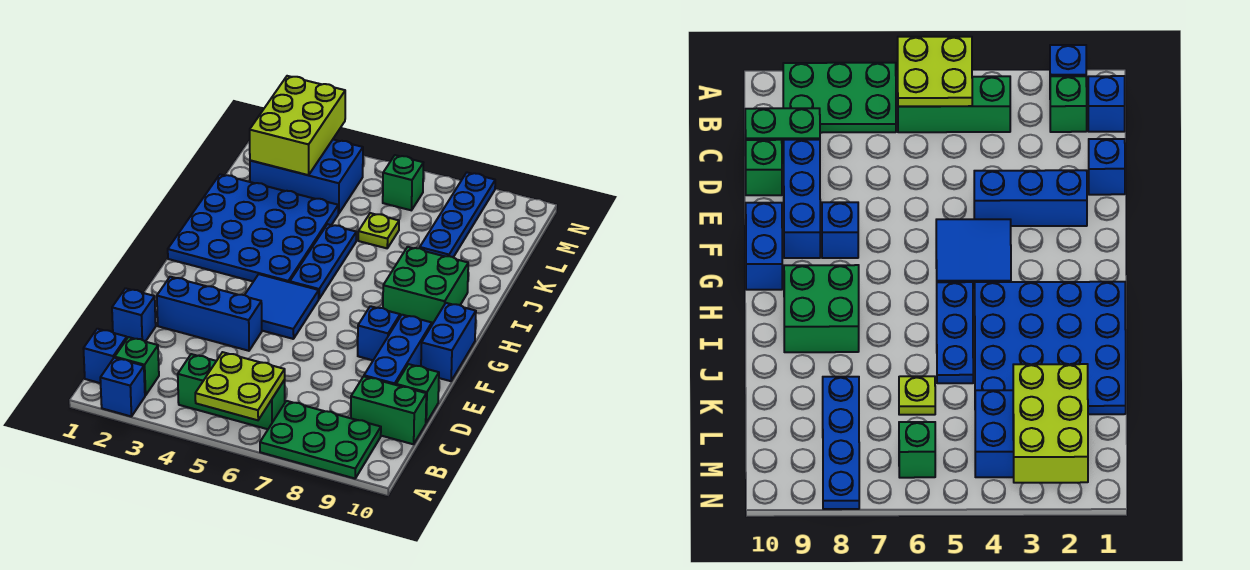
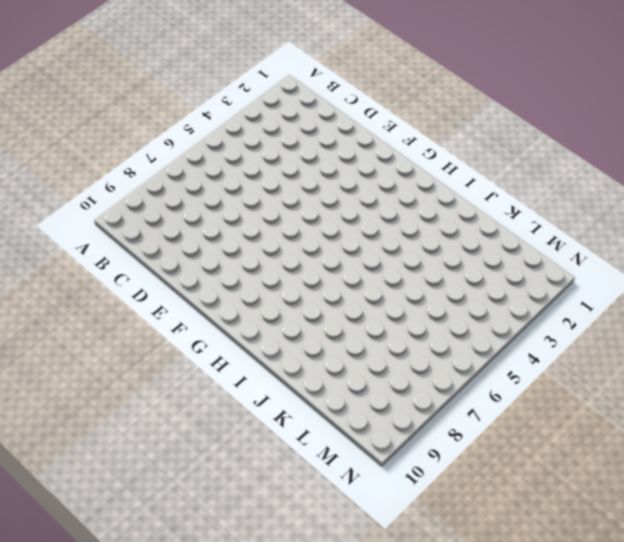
none -> blue 1x1 brick [100,358,145,417]
none -> green 2x3 plate [260,401,381,478]
none -> blue 1x1 brick [83,329,127,383]

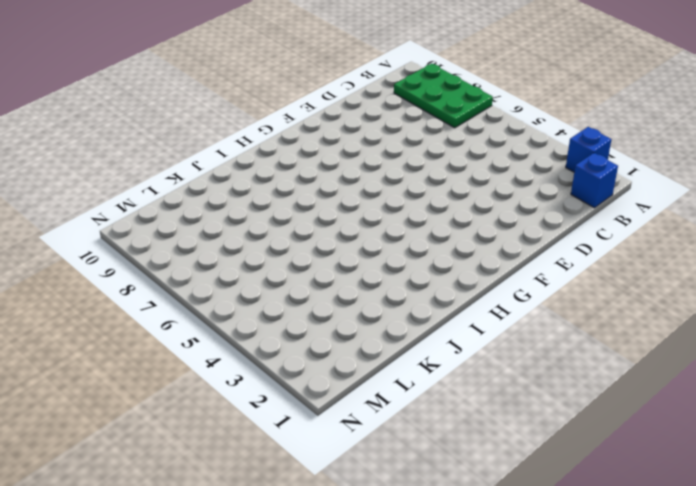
none -> green 1x1 brick [115,337,159,396]
none -> green 1x3 brick [178,354,285,429]
none -> green 1x2 brick [351,376,426,444]

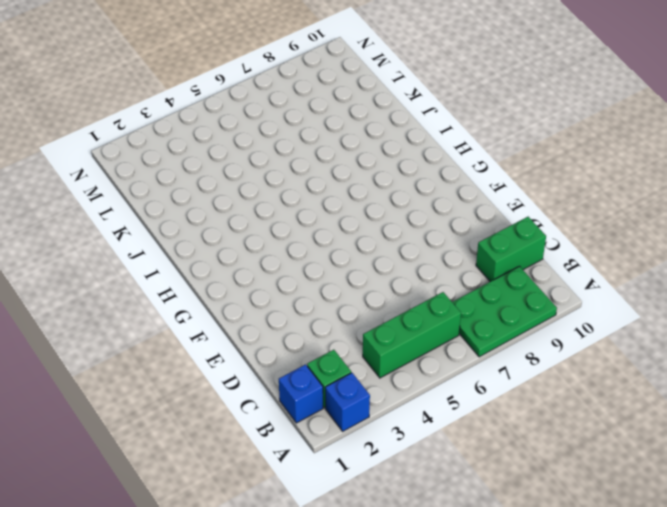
none -> blue 1x1 brick [112,288,156,342]
none -> blue 1x3 brick [364,315,432,385]
none -> green 1x1 brick [396,364,439,423]

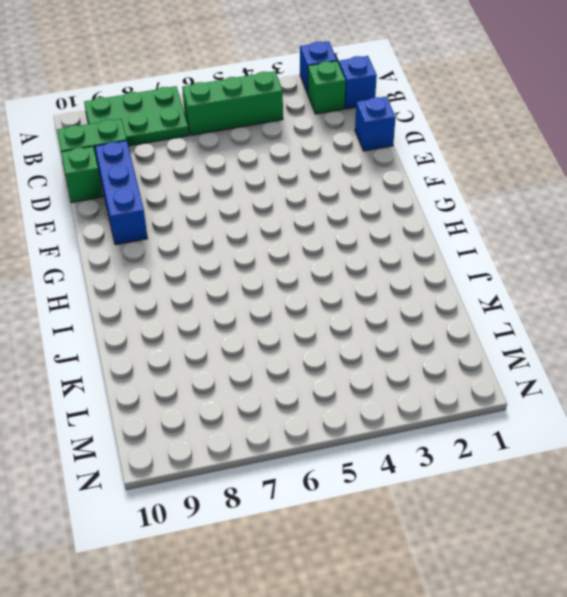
none -> blue 1x3 brick [157,277,262,351]
none -> blue 2x2 tile [245,274,319,339]
none -> blue 1x1 brick [358,306,400,360]

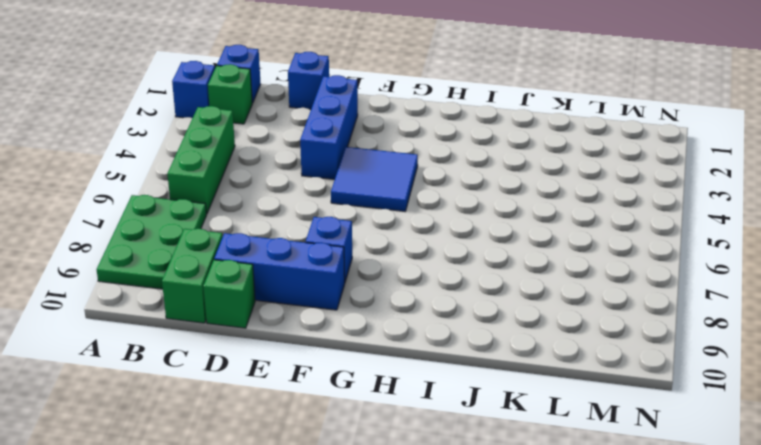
none -> blue 1x2 brick [421,303,476,381]
none -> blue 4x4 plate [168,174,338,282]
none -> blue 1x3 plate [290,224,356,299]

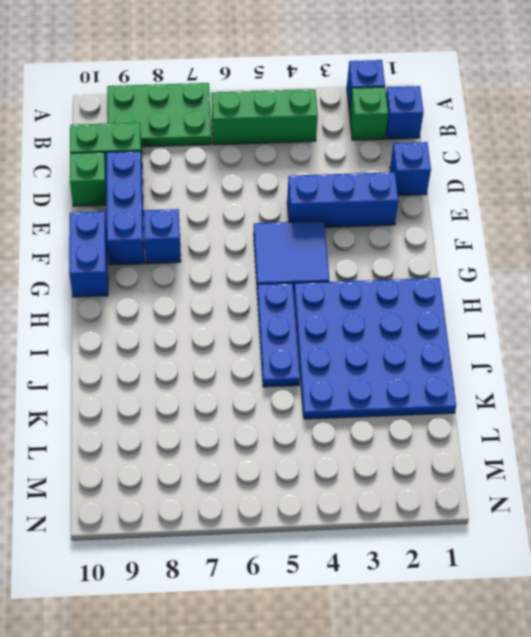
none -> green 2x2 brick [383,247,468,324]
none -> lime 1x1 plate [358,213,399,248]
none -> blue 1x4 plate [420,173,495,257]

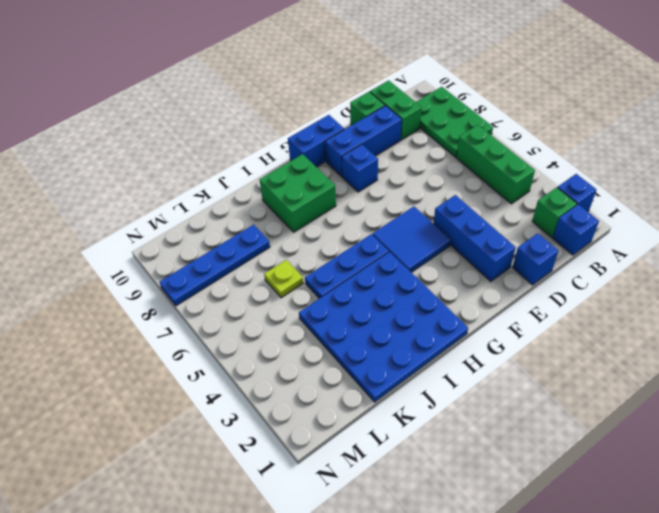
none -> blue 2x3 brick [250,140,363,214]
none -> green 1x1 brick [383,155,423,210]
none -> lime 2x2 plate [195,352,285,420]

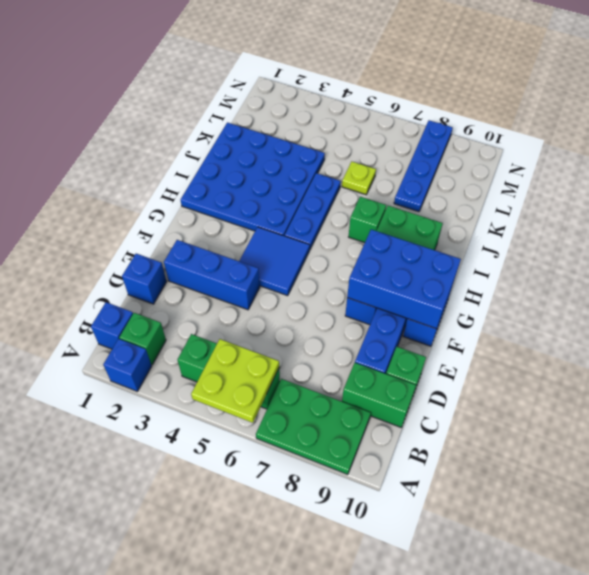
blue 2x3 brick [347,229,461,329] -> blue 2x3 brick moved to [250,140,363,214]
green 1x1 brick [349,197,386,243] -> green 1x1 brick moved to [383,155,423,210]
none -> lime 2x3 brick [250,76,345,175]

